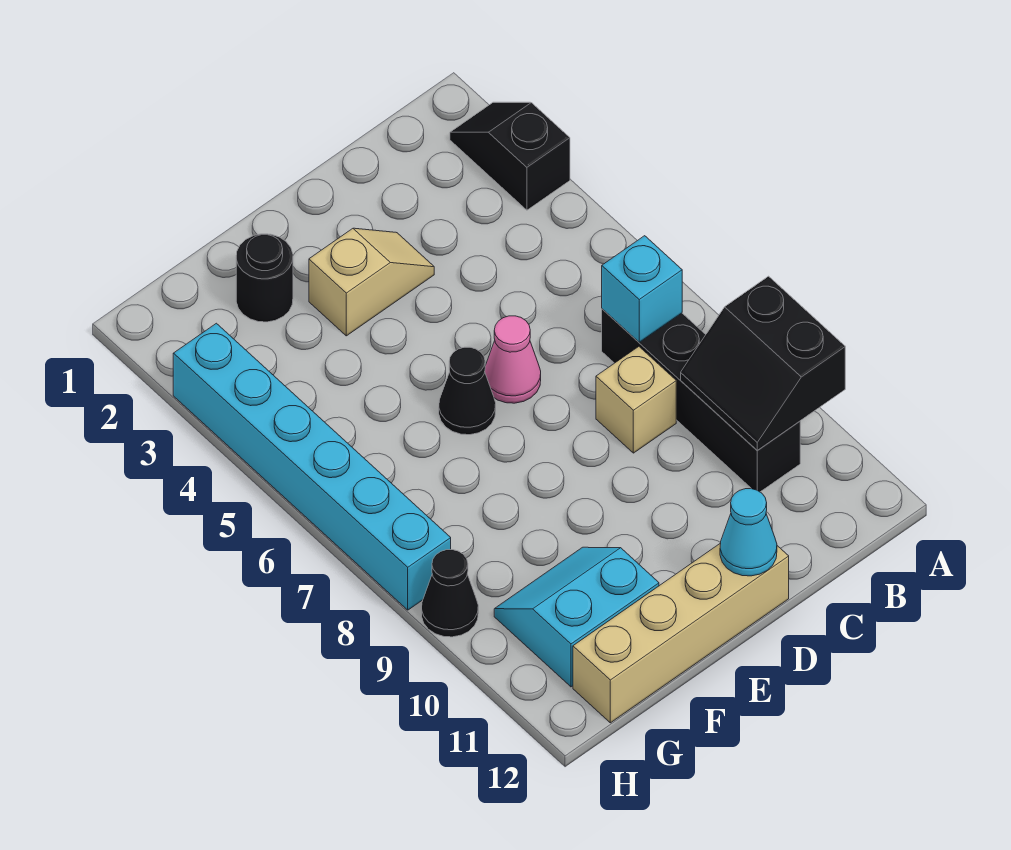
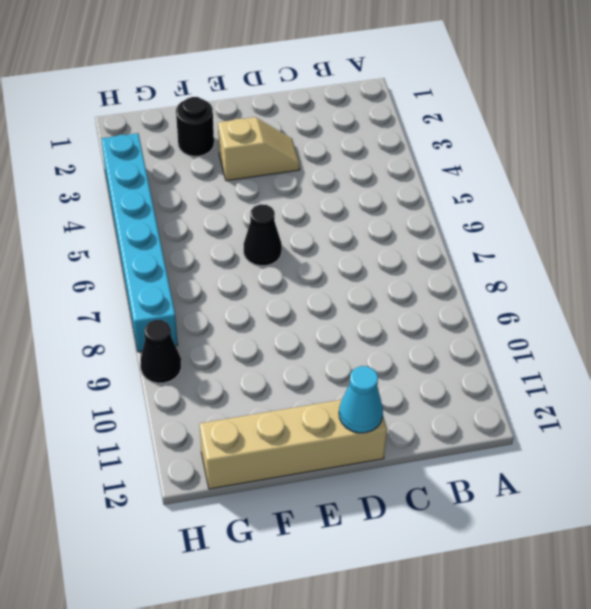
none -> black 1x2 slope [450,102,570,210]
none -> black 1x4 brick [602,309,800,492]
none -> tan 1x1 brick [596,347,676,453]

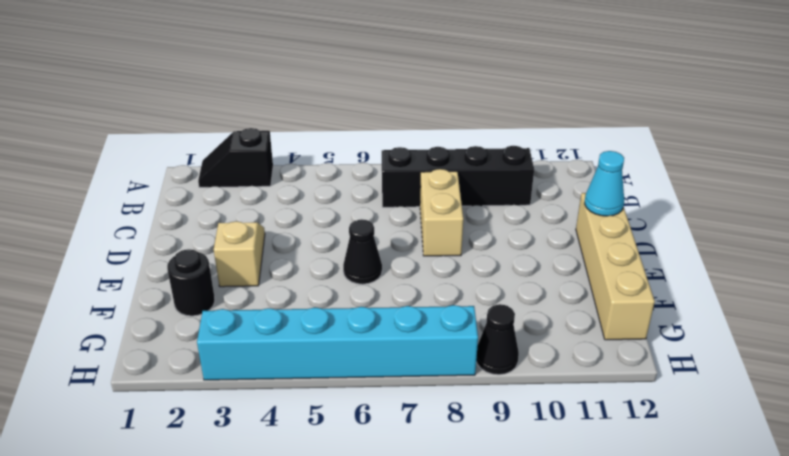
tan 1x2 brick [420,169,463,256] -> tan 1x1 brick [596,347,676,453]
none -> pink 1x1 cone [485,316,541,403]
none -> cyan 2x2 slope [494,547,659,687]
none -> black 2x2 slope [681,276,845,450]

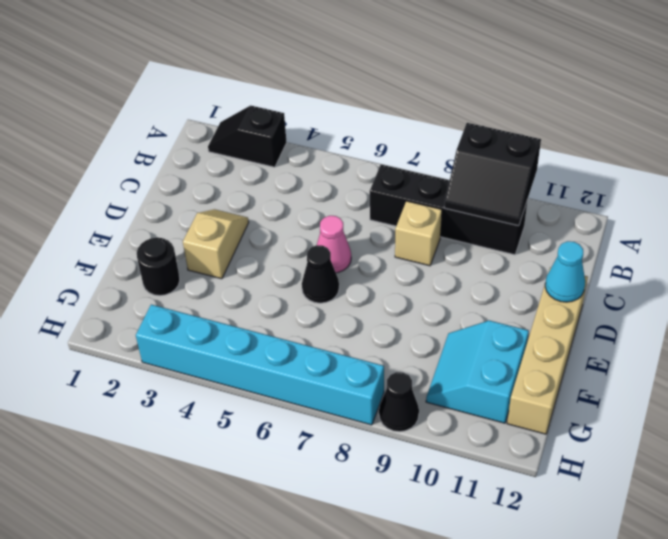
none -> cyan 1x1 brick [602,236,682,342]

